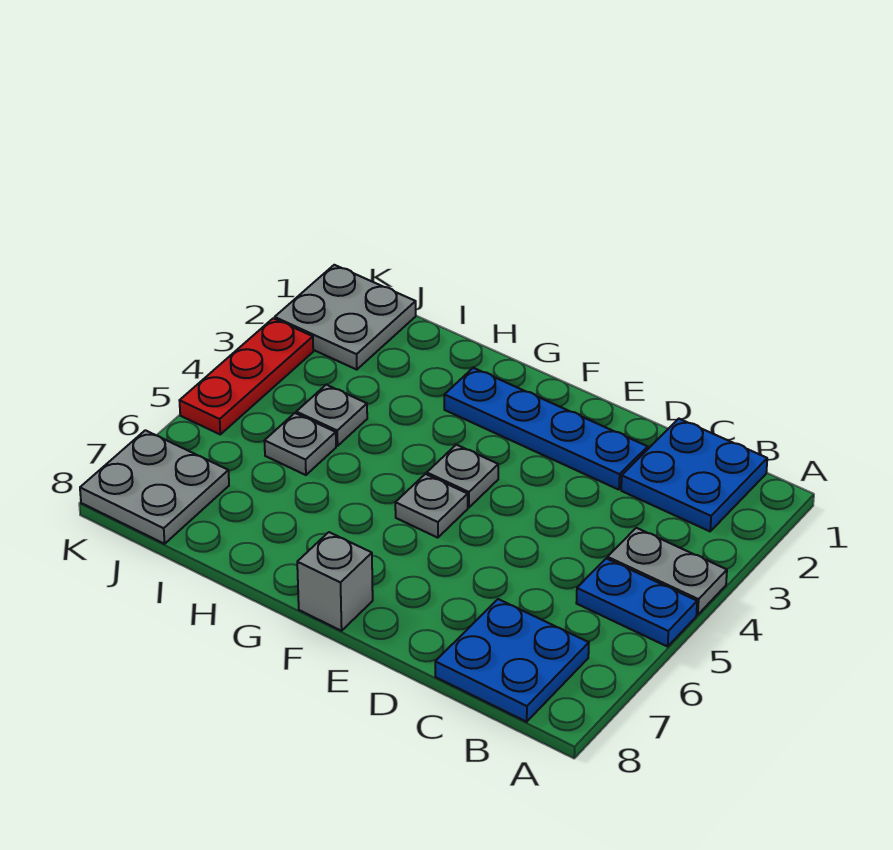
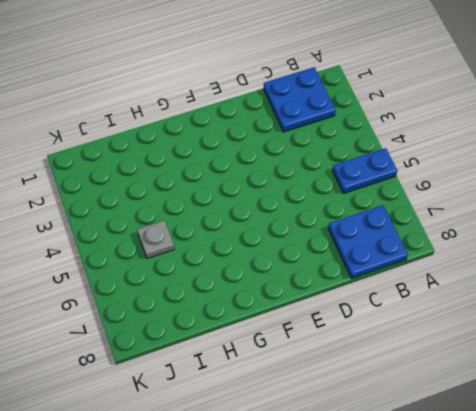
none -> grey 1x2 plate [607,528,727,615]
none -> blue 1x4 plate [444,368,648,490]
none -> grey 1x1 plate [427,445,498,508]

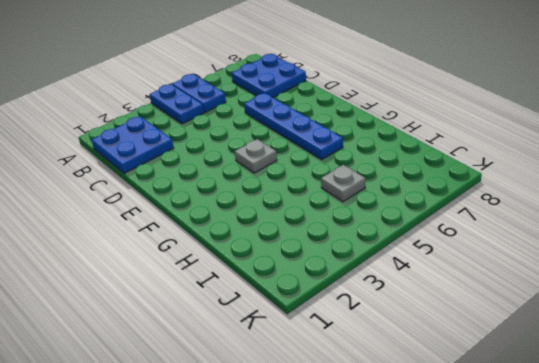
blue 1x2 plate [150,84,204,124] -> grey 1x2 plate [607,528,727,615]
blue 1x4 plate [244,93,343,159] -> blue 1x4 plate moved to [444,368,648,490]
none -> grey 1x1 plate [395,474,468,538]
none -> grey 1x1 brick [297,532,373,631]
none -> grey 1x1 plate [296,385,367,446]

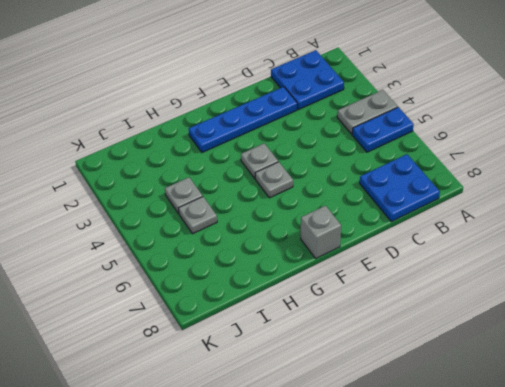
none -> grey 2x2 plate [275,265,416,370]
none -> grey 2x2 plate [80,430,229,544]
none -> red 1x3 plate [179,318,313,434]

